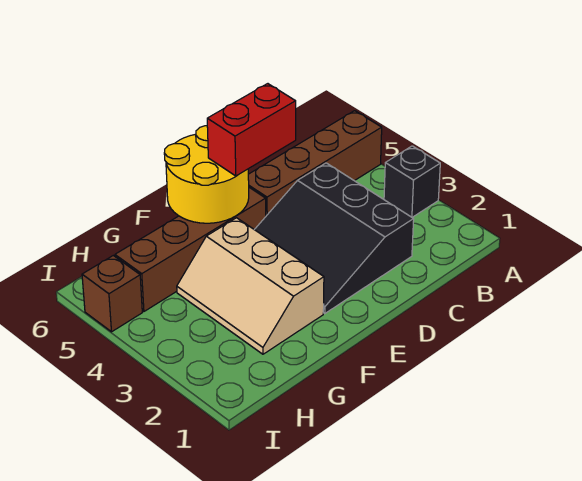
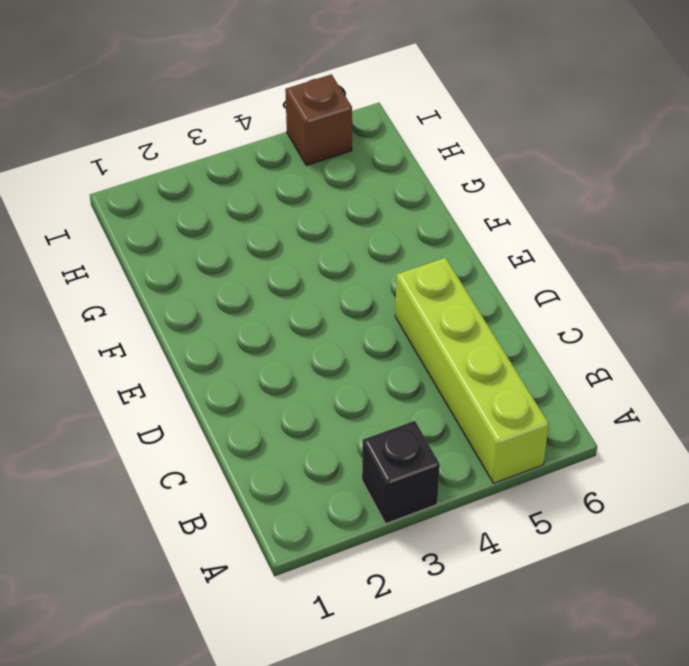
lime 1x4 brick [395,258,549,483] -> brown 1x4 brick [248,111,382,216]
none -> black 3x3 slope [254,163,414,313]
none -> brown 1x4 brick [115,187,266,312]

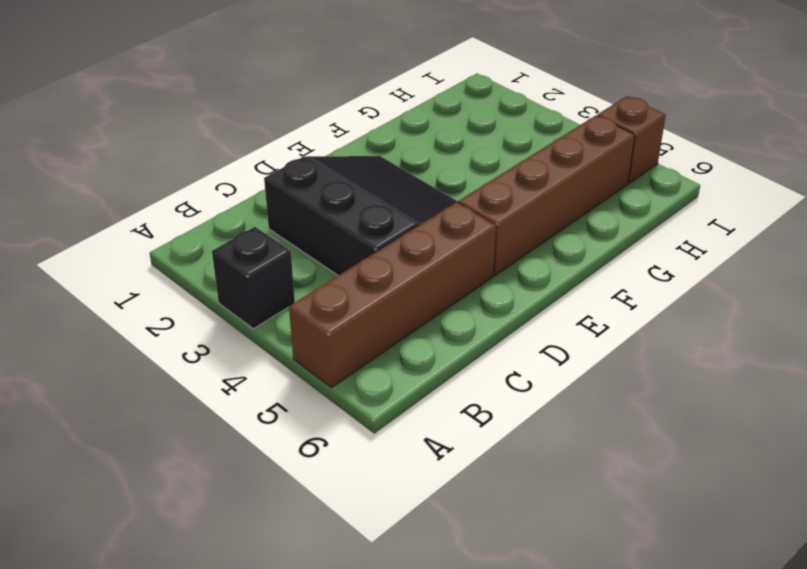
none -> tan 2x3 slope [177,218,324,354]
none -> yellow 2x2 round brick [164,126,249,223]

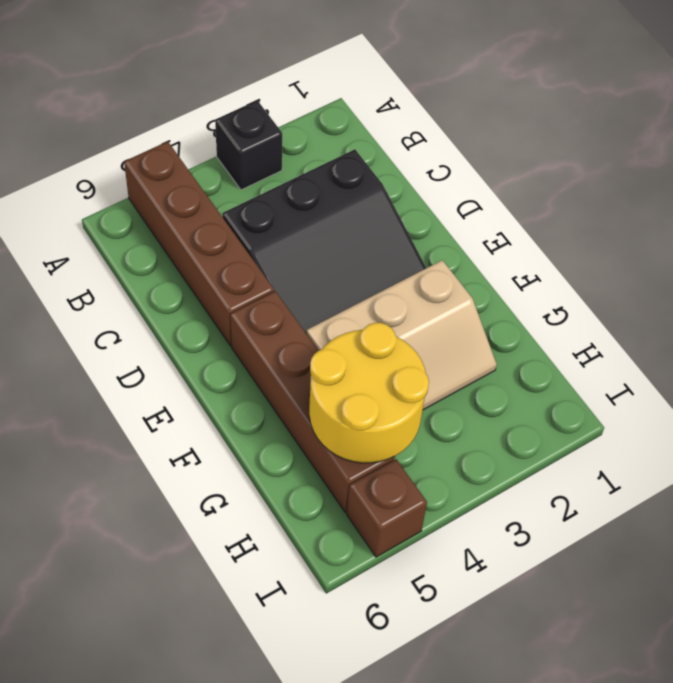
yellow 2x2 round brick [309,323,429,463] -> yellow 2x2 round brick moved to [164,126,249,223]
none -> red 1x2 brick [207,84,296,176]

